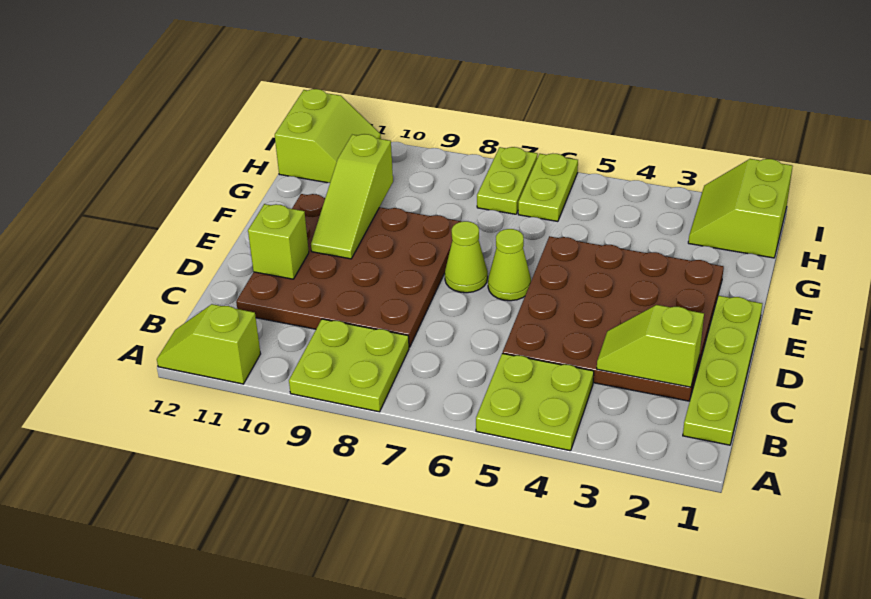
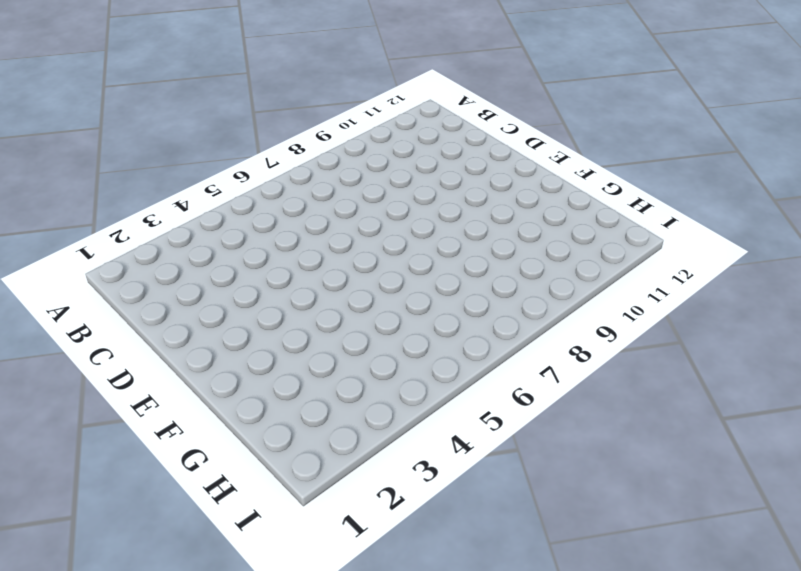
none -> lime 2x2 plate [476,353,594,451]
none -> lime 2x2 plate [289,319,409,412]
none -> lime 1x2 slope [157,304,261,384]

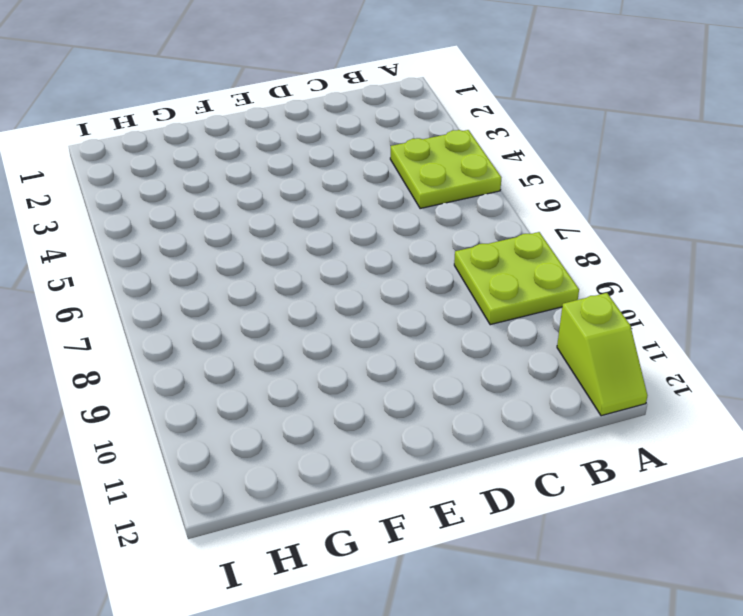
none -> lime 1x4 plate [683,296,762,445]
none -> brown 4x4 plate [503,236,724,401]
none -> brown 4x4 plate [236,194,462,347]

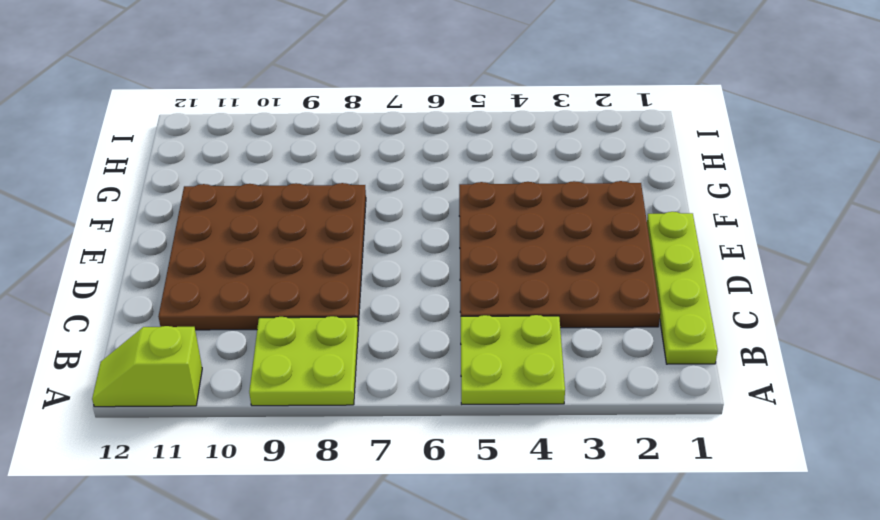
none -> lime 1x1 cone [488,229,531,301]
none -> lime 1x1 cone [445,221,488,293]
none -> lime 2x2 slope [688,159,793,258]

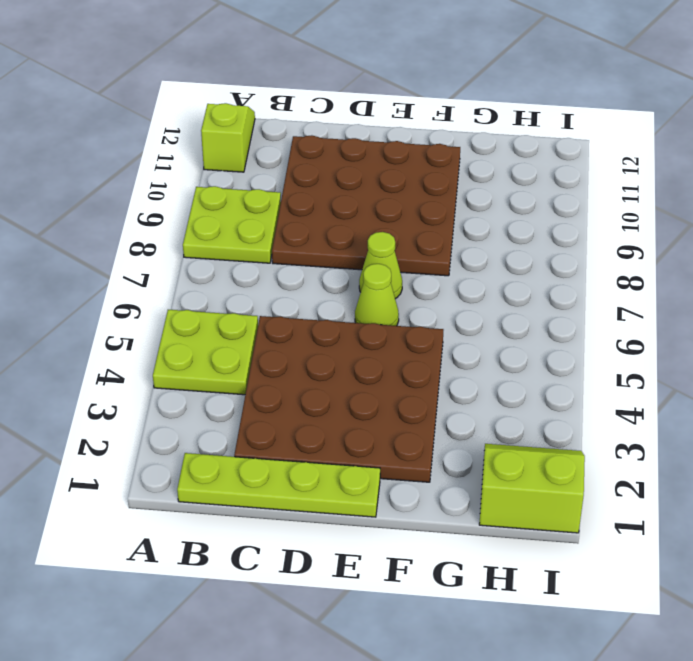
none -> lime 1x2 plate [518,154,578,221]
none -> lime 1x2 plate [477,147,538,214]
none -> lime 2x2 slope [275,89,381,183]

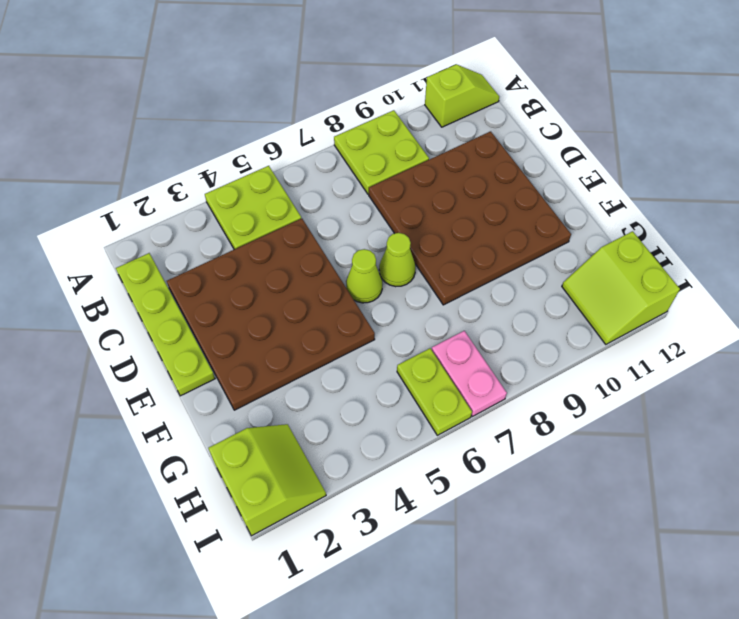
pink 1x2 plate [432,331,507,416] -> lime 1x2 plate [477,147,538,214]
none -> lime 1x2 slope [597,305,704,387]
none -> lime 1x1 brick [248,204,309,279]
none -> lime 1x3 slope [311,134,393,259]

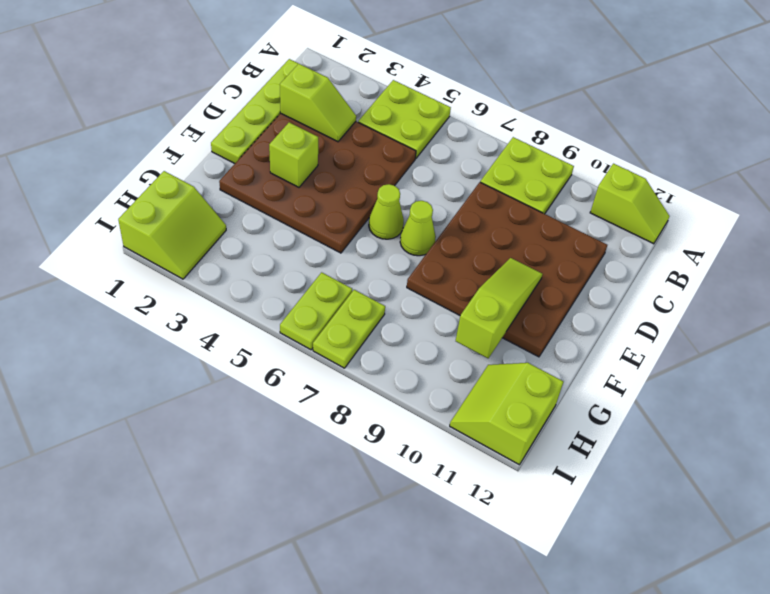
lime 1x1 brick [269,122,318,187] -> lime 1x1 brick moved to [248,204,309,279]

